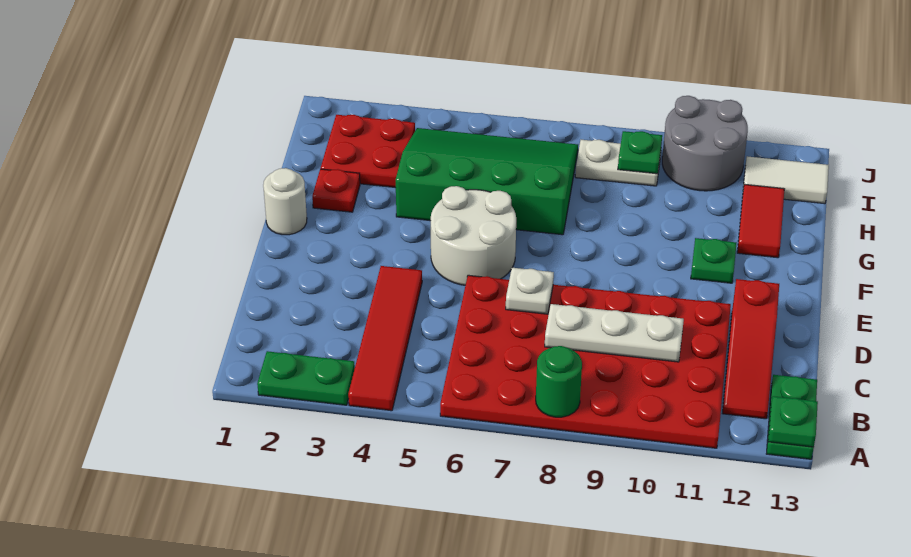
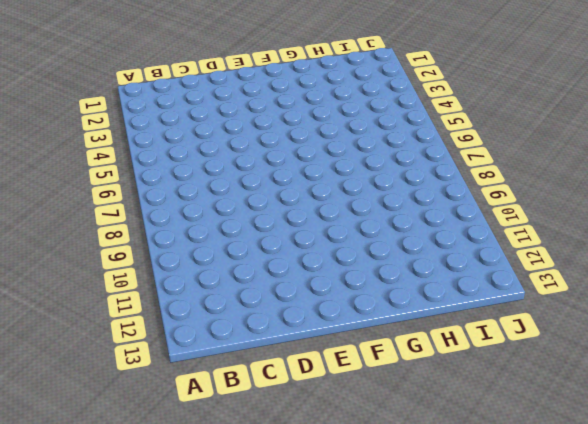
none -> green 1x2 plate [257,351,355,405]
none -> red 1x4 tile [348,266,422,411]
none -> red 4x6 plate [440,275,731,448]

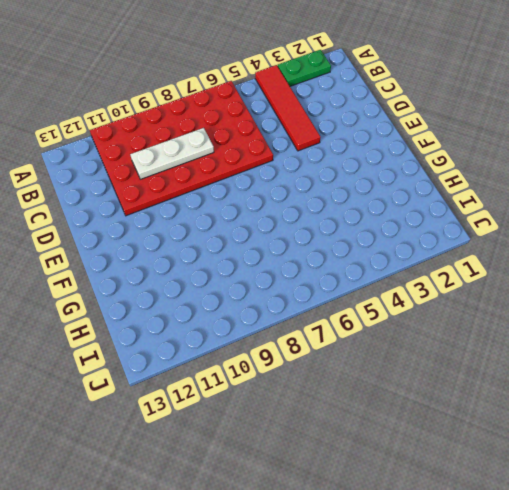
none -> green 1x2 plate [766,375,817,459]
none -> red 1x3 slope [723,279,779,419]
none -> white 2x2 round brick [431,186,516,285]

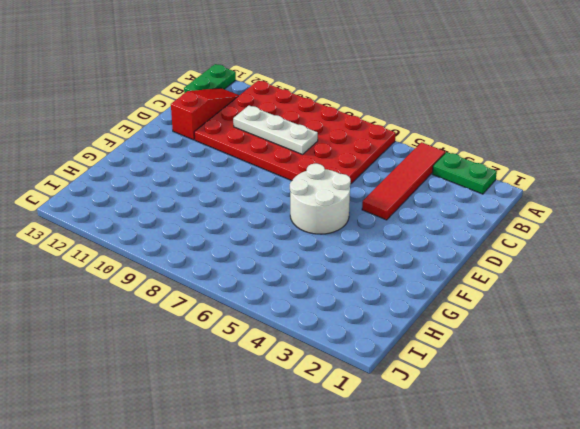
none -> white 1x1 round brick [263,168,307,235]
none -> green 1x1 plate [691,238,736,283]
none -> red 1x1 plate [312,169,360,212]

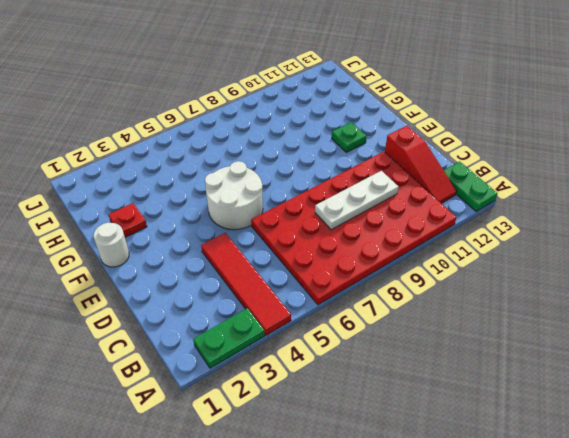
none -> green 3x4 slope [396,128,578,235]
none -> red 1x2 tile [737,184,784,258]
none -> red 2x2 plate [321,115,415,188]

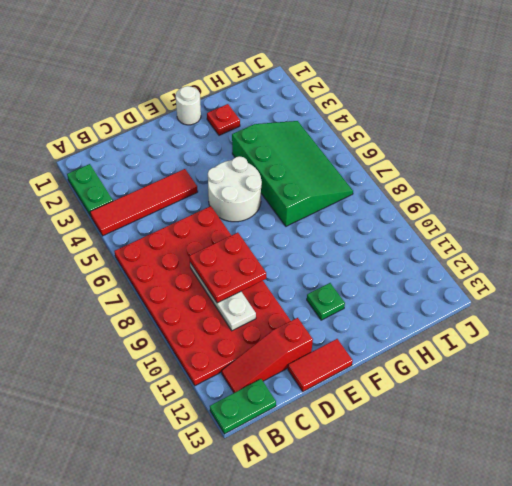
red 2x2 plate [189,233,266,303] -> red 2x2 plate moved to [321,115,415,188]
red 1x2 tile [288,339,353,392] -> red 1x2 tile moved to [737,184,784,258]
none -> white 1x2 plate [575,140,661,186]
none -> grey 2x2 round brick [662,96,748,191]
none -> white 1x2 tile [743,156,829,204]

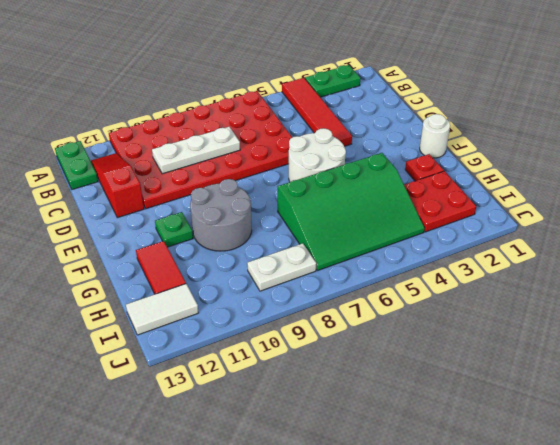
grey 2x2 round brick [190,179,252,251] -> grey 2x2 round brick moved to [662,96,748,191]
none -> green 1x1 round brick [536,346,582,417]
none -> green 1x1 plate [768,396,818,447]
none -> white 1x1 plate [506,268,554,314]

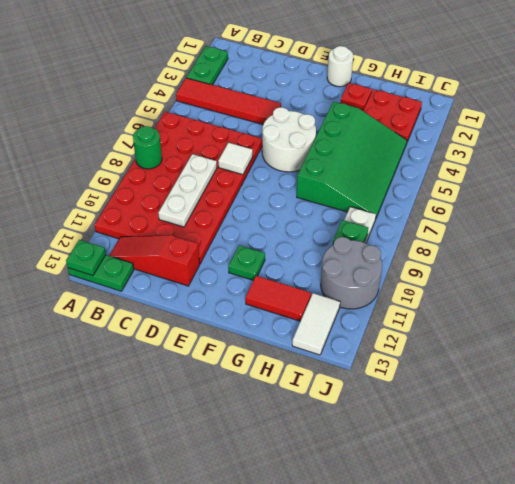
white 1x1 tile [218,143,253,175] -> white 1x1 plate [506,268,554,314]

